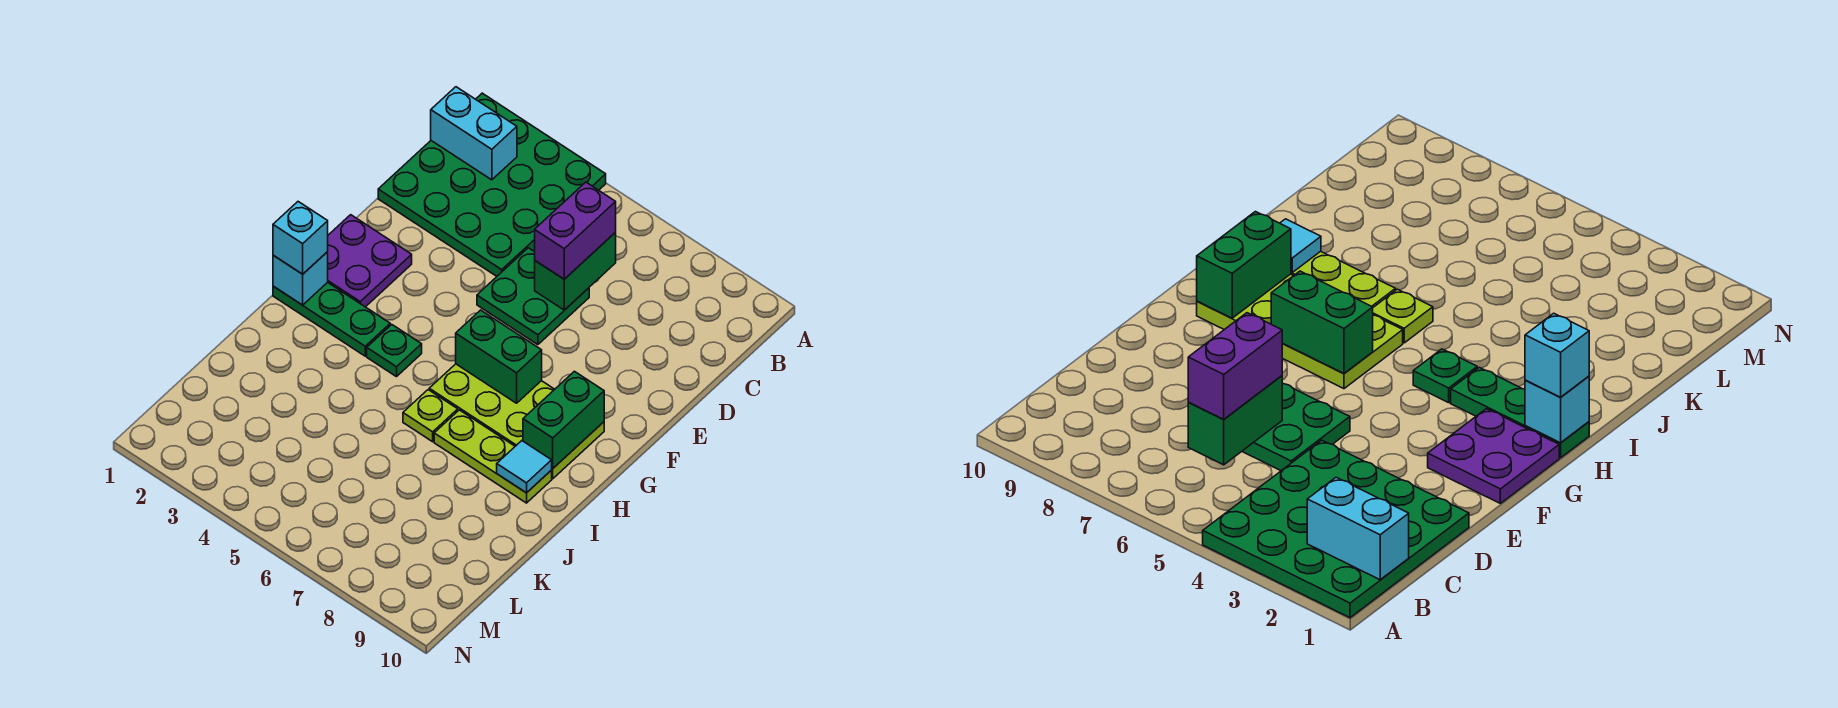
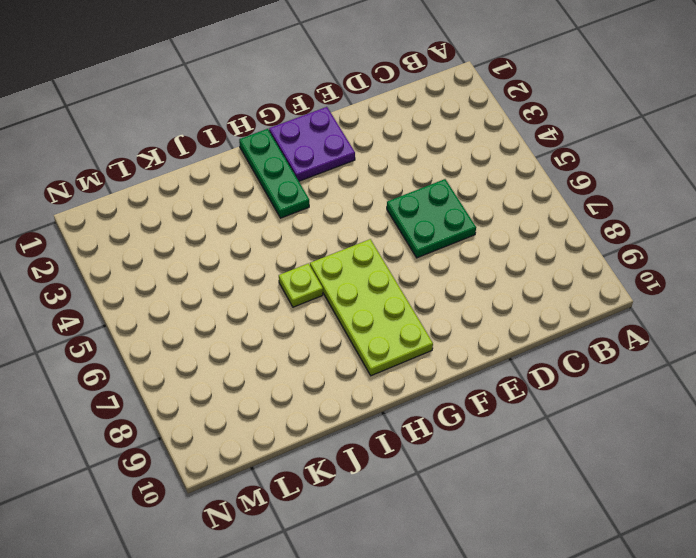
none -> green 4x4 plate [378,93,606,276]
none -> green 1x1 plate [367,325,422,377]
none -> lime 1x3 plate [434,410,552,503]

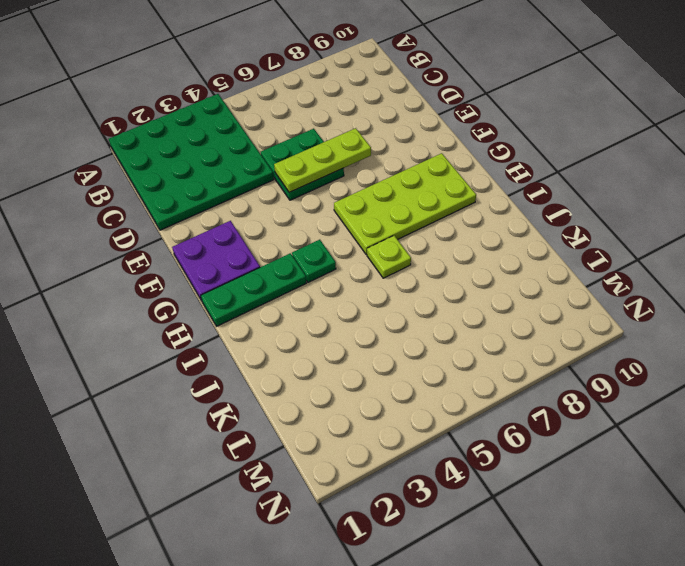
lime 1x3 plate [274,128,371,192] -> lime 1x3 plate moved to [434,410,552,503]
none -> cyan 1x2 brick [431,87,517,180]
none -> green 1x2 brick [535,233,616,310]
none -> green 1x2 brick [456,310,542,403]

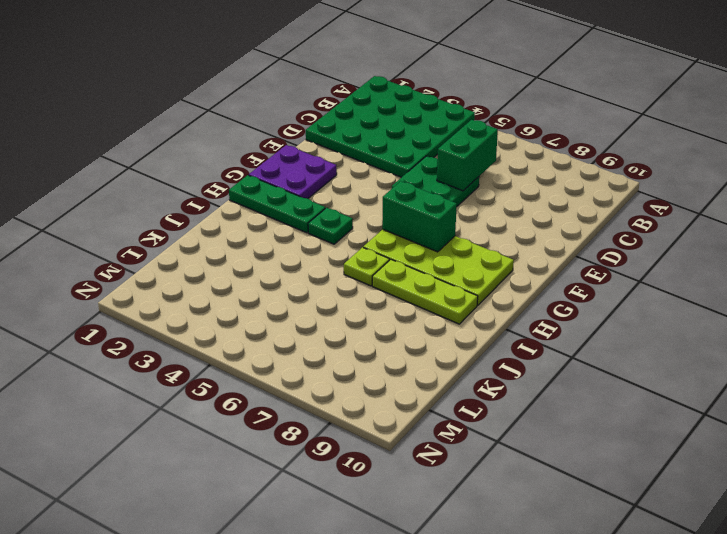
none -> cyan 1x2 brick [431,87,517,180]
none -> green 1x2 brick [523,371,604,468]
none -> cyan 1x1 brick [273,252,328,305]

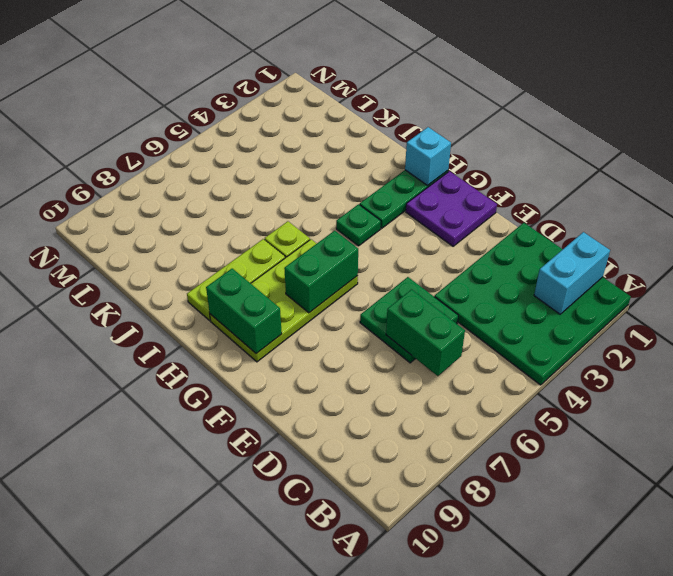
none -> cyan 1x1 tile [497,441,552,493]
none -> purple 1x2 brick [535,182,616,279]
none -> cyan 1x1 brick [273,202,328,274]

